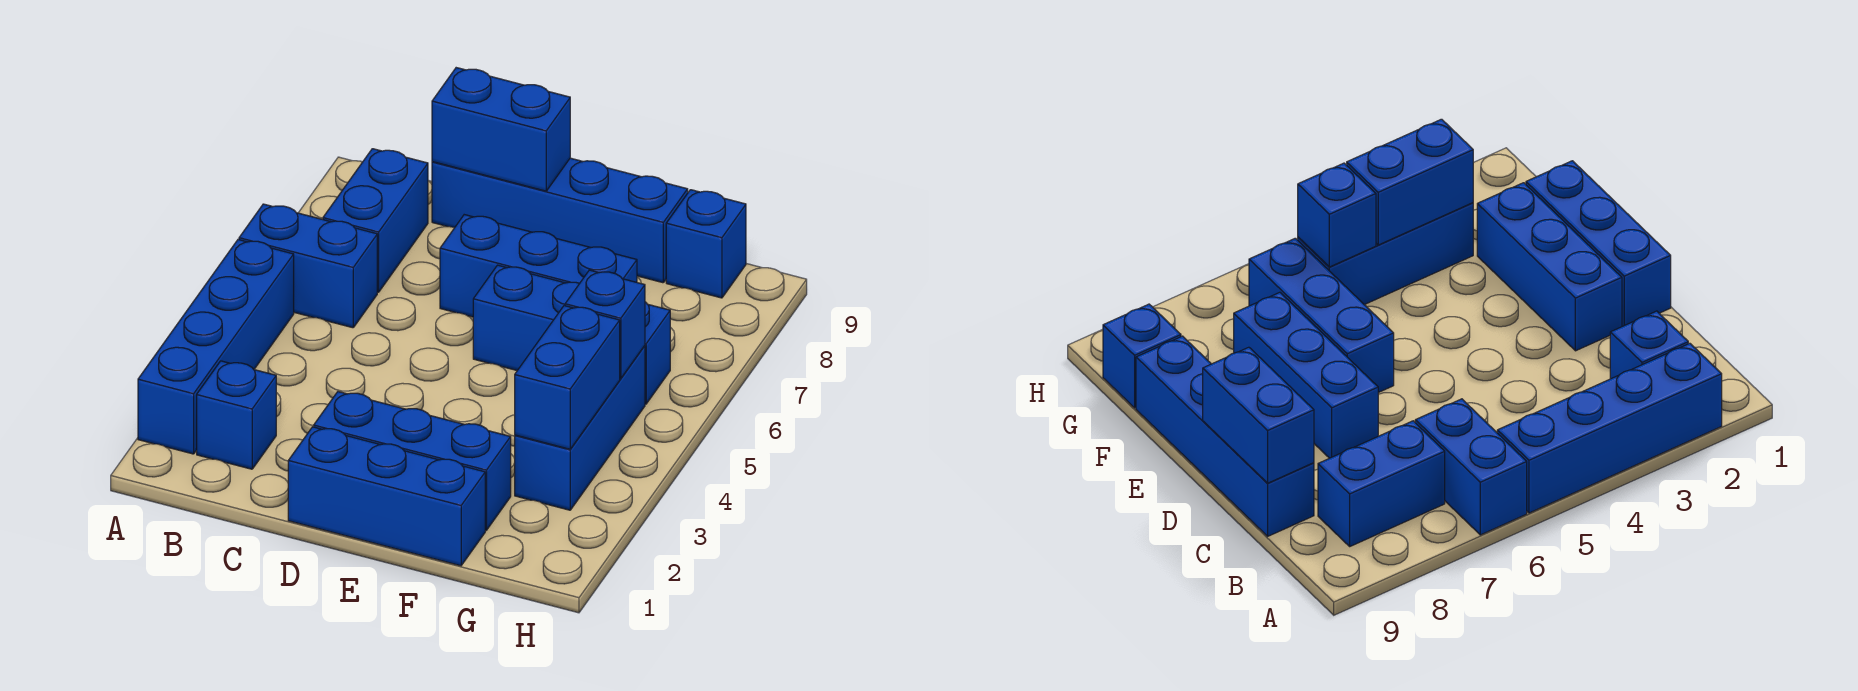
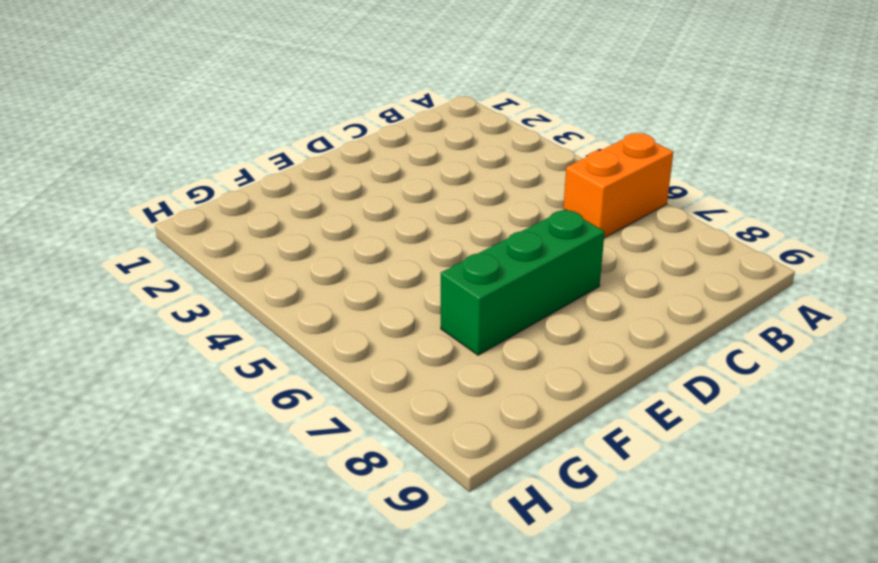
orange 1x2 brick [563,133,673,238] -> blue 1x2 brick [239,204,377,328]
green 1x3 brick [441,209,605,355] -> blue 1x3 brick [440,215,637,317]
none -> blue 1x4 brick [138,240,294,454]
none -> blue 1x1 brick [197,361,276,469]
none -> blue 1x2 brick [323,149,428,292]

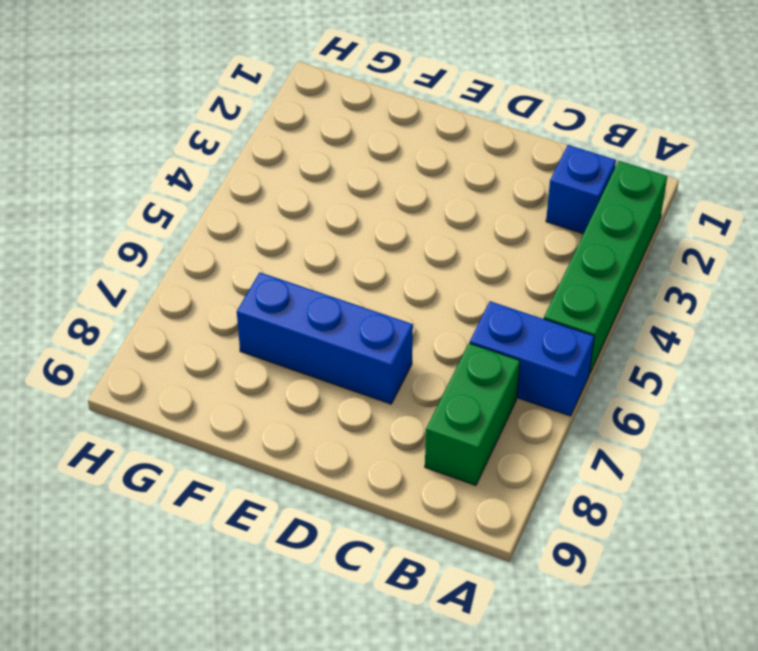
green 1x4 brick [544,161,667,374] -> blue 1x4 brick [138,240,294,454]
green 1x2 brick [425,343,520,485] -> blue 1x2 brick [323,149,428,292]
none -> blue 1x4 brick [432,158,688,283]
none -> blue 1x3 brick [288,427,485,566]
none -> blue 1x3 brick [314,392,511,530]

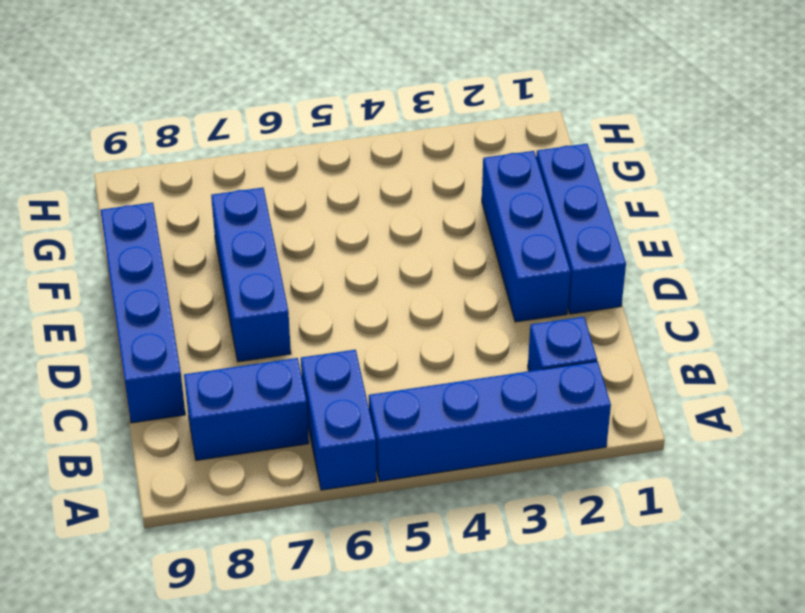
none -> blue 1x3 brick [473,265,670,404]
none -> blue 1x3 brick [515,346,645,510]
none -> blue 1x1 brick [666,190,746,298]

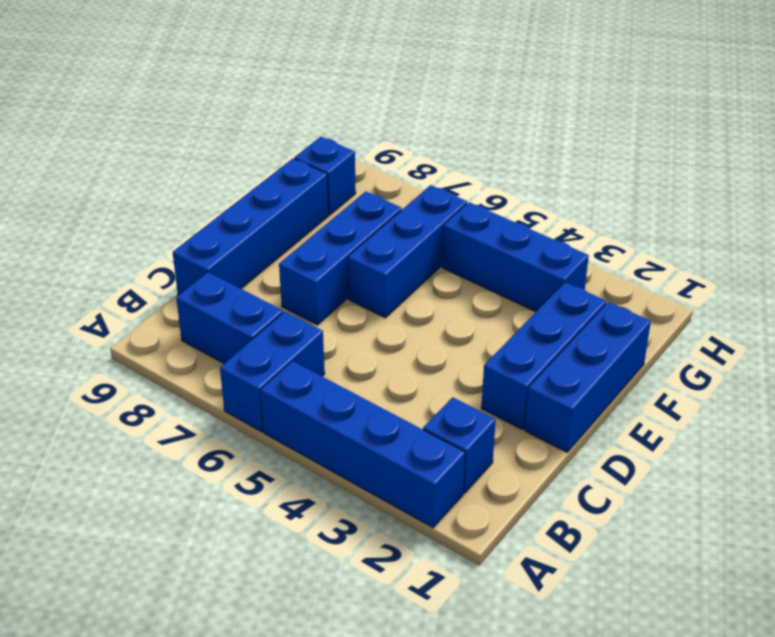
none -> blue 1x2 brick [432,68,570,191]
none -> blue 1x2 brick [515,306,620,449]
none -> blue 1x1 brick [565,270,645,379]

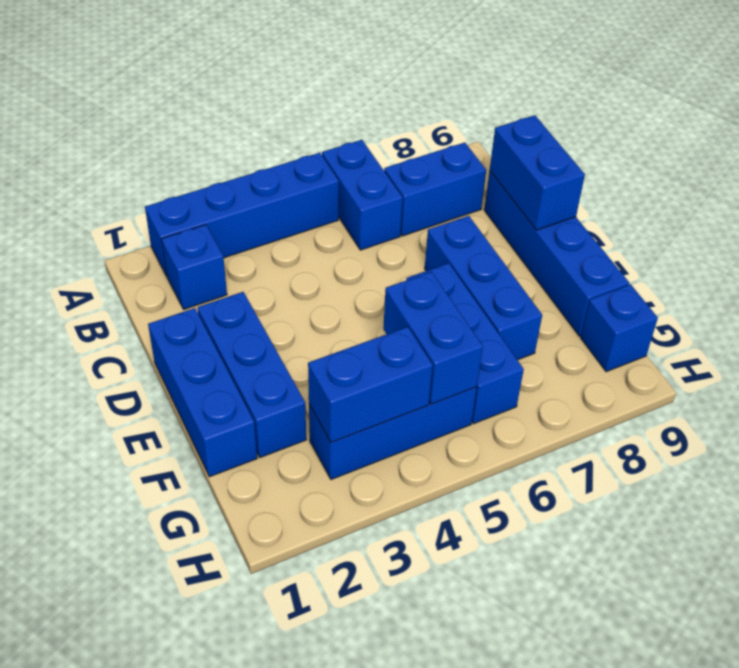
blue 1x2 brick [383,272,483,404] -> blue 1x1 brick [565,270,645,379]

